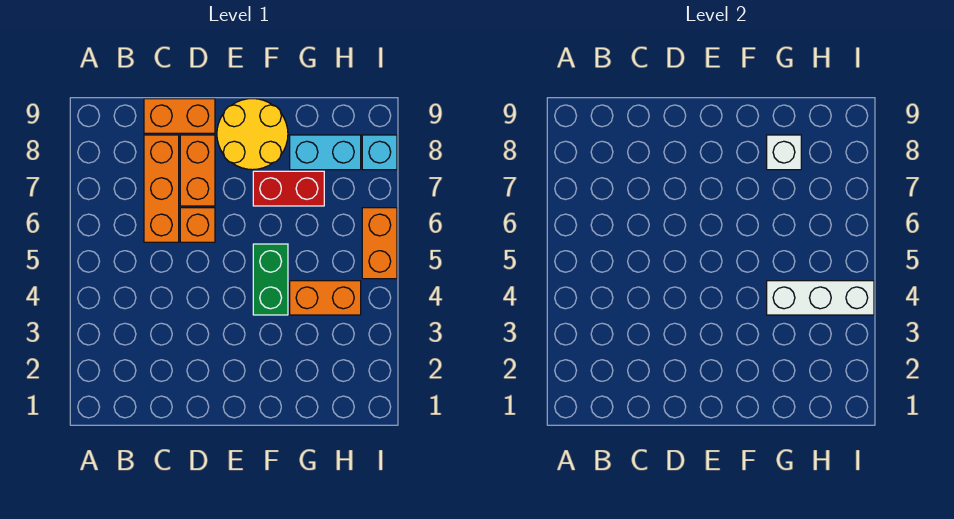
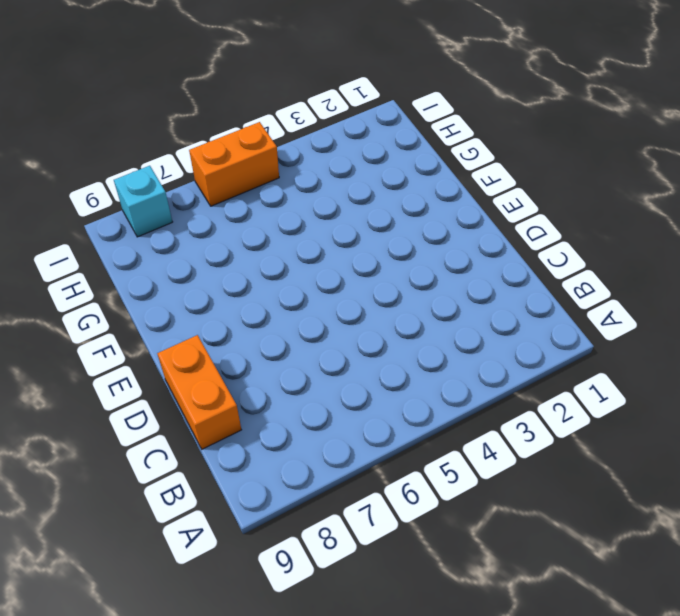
none -> orange 1x3 brick [144,135,179,242]
none -> orange 1x1 brick [180,208,215,242]
none -> orange 1x2 brick [180,135,215,206]

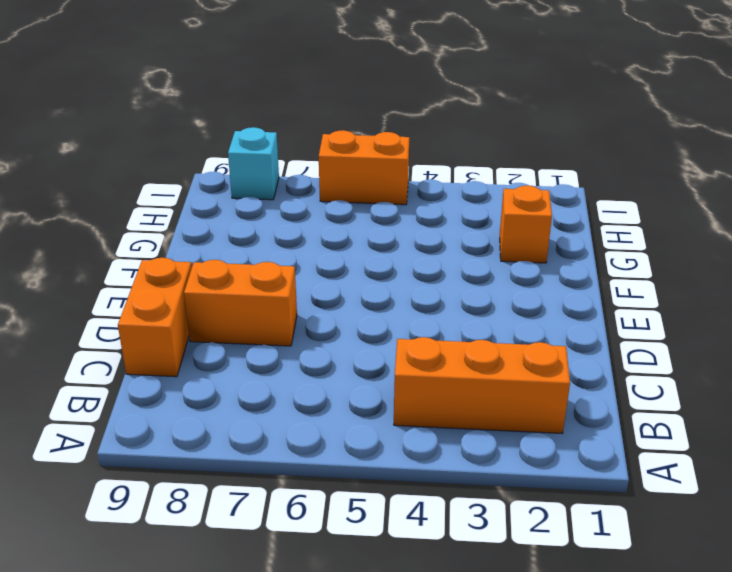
orange 1x3 brick [394,337,570,433] -> orange 1x3 brick moved to [144,135,179,242]
orange 1x1 brick [500,186,552,263] -> orange 1x1 brick moved to [180,208,215,242]
none -> yellow 2x2 round brick [217,99,288,170]
none -> green 1x2 brick [253,244,288,315]
none -> red 1x2 brick [253,171,324,206]

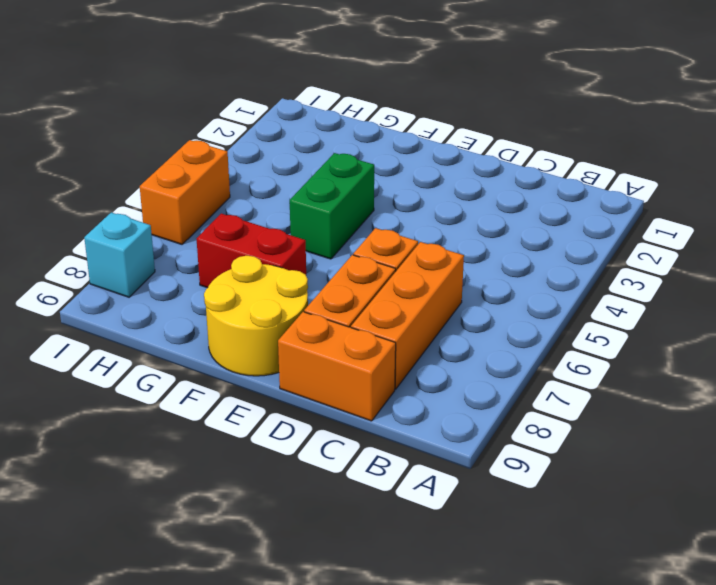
none -> orange 1x2 brick [290,281,361,315]
none -> cyan 1x2 brick [290,135,361,170]
none -> white 1x3 brick [767,281,874,315]

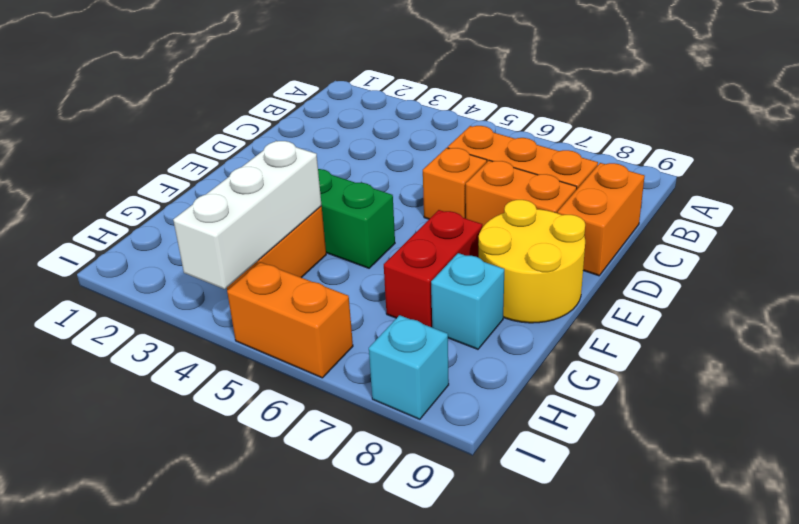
cyan 1x1 brick [431,253,504,349] -> cyan 1x2 brick [290,135,361,170]
none -> white 1x1 brick [767,135,801,170]

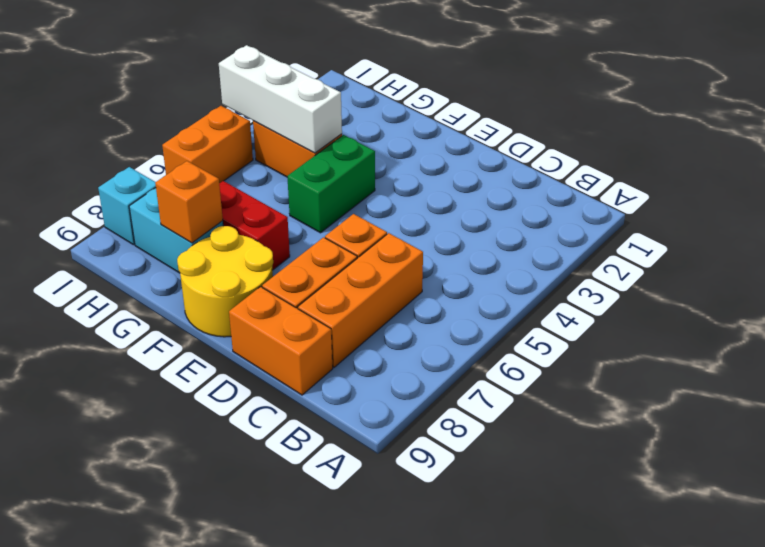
orange 1x1 brick [155,161,223,243] -> white 1x1 brick [767,135,801,170]

